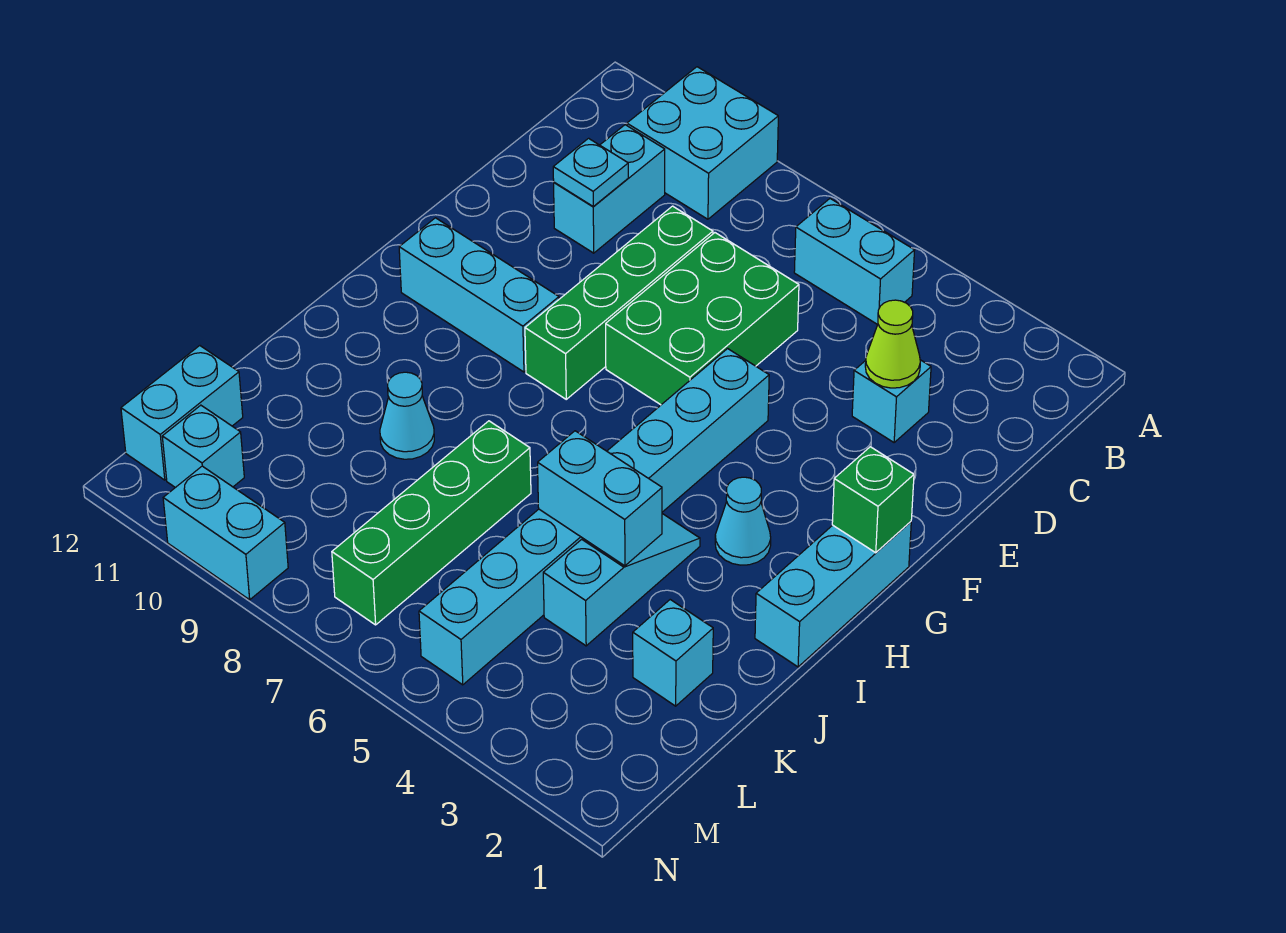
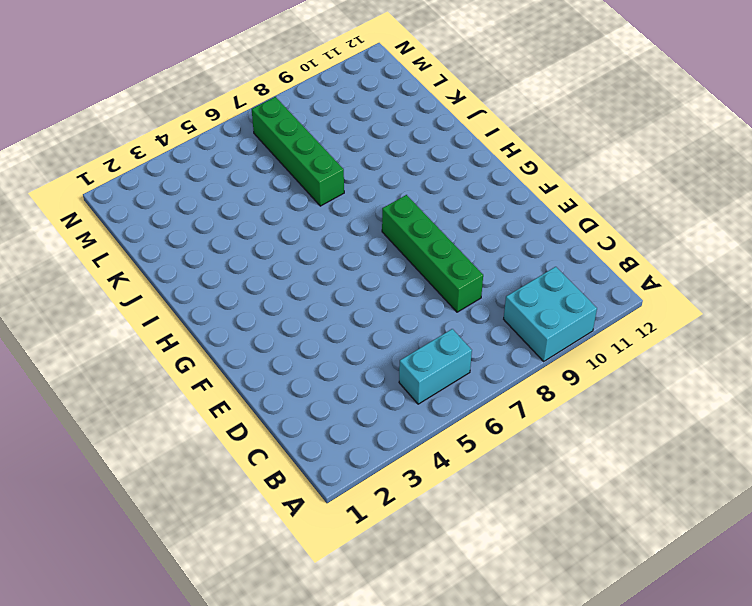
none -> cyan 1x2 brick [554,125,665,253]
none -> cyan 1x1 brick [852,360,931,442]
none -> green 2x3 brick [606,233,799,405]

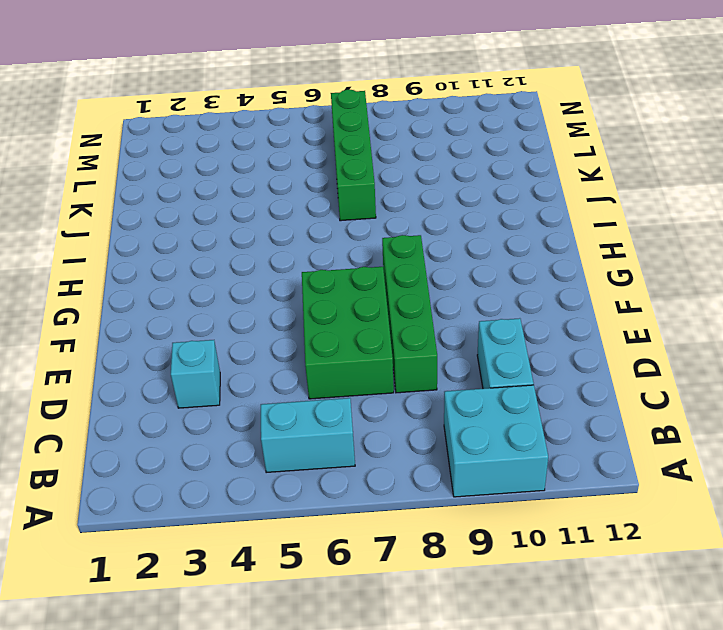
none -> cyan 1x8 brick [419,349,769,685]
none -> cyan 1x3 brick [755,522,911,667]
none -> cyan 1x3 brick [399,218,559,372]

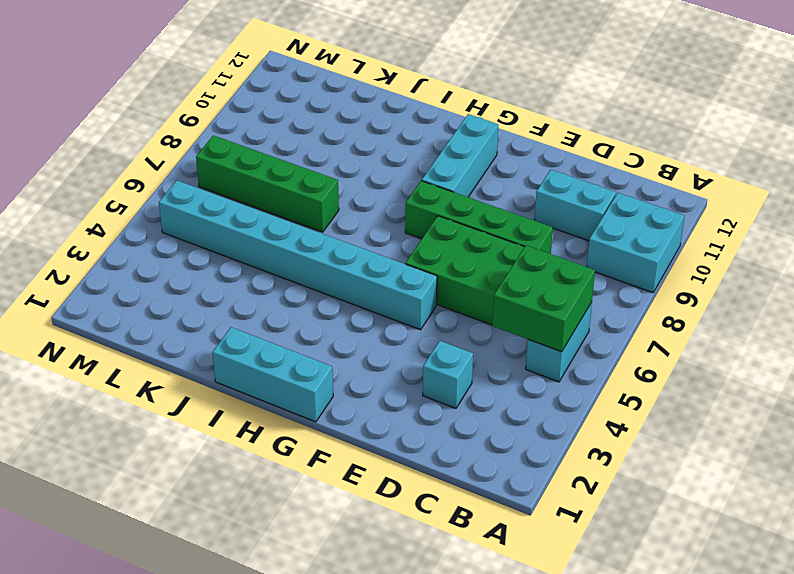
green 2x2 brick [492,245,595,352] -> none
none -> cyan 1x1 cone [715,477,771,565]
none -> cyan 1x3 slope [543,514,700,646]
none -> cyan 1x1 cone [380,372,434,459]

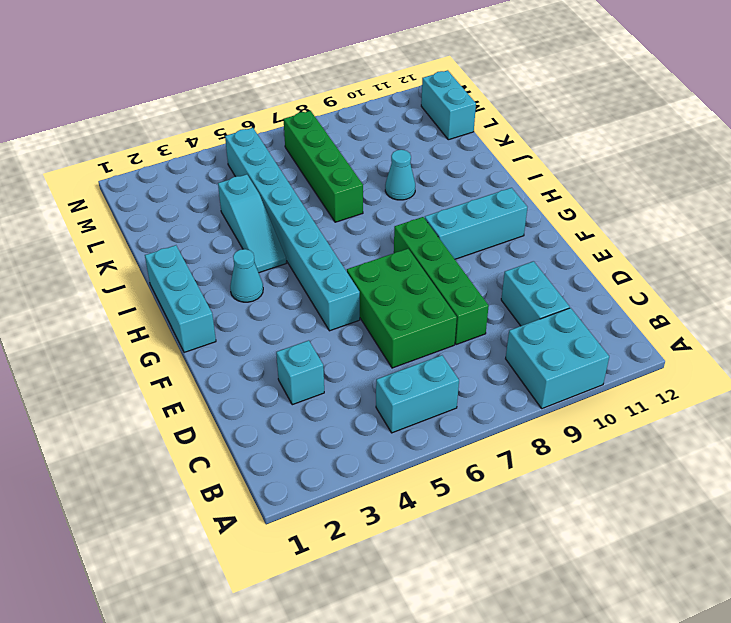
none -> cyan 1x1 brick [633,600,713,706]
none -> cyan 1x1 brick [162,405,244,488]
none -> cyan 1x2 brick [163,466,288,600]

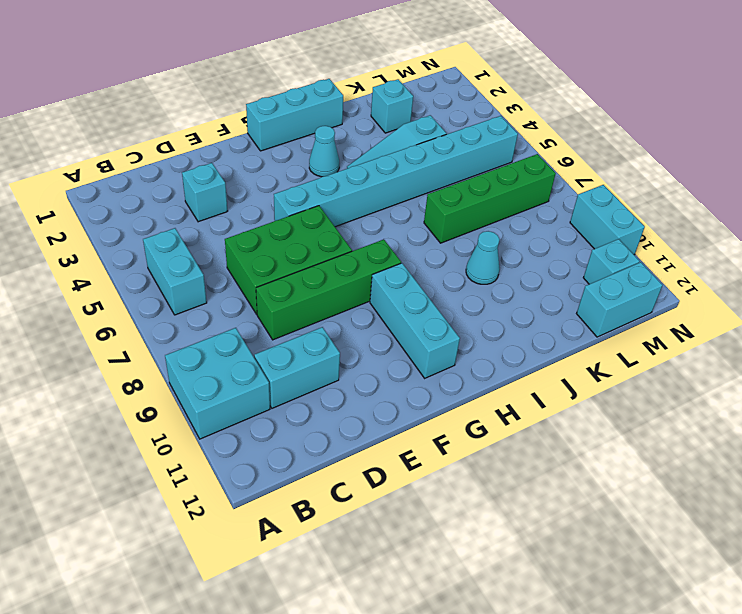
none -> lime 1x1 cone [865,300,920,388]
none -> cyan 1x1 plate [553,138,628,207]
none -> green 1x1 brick [832,447,914,553]

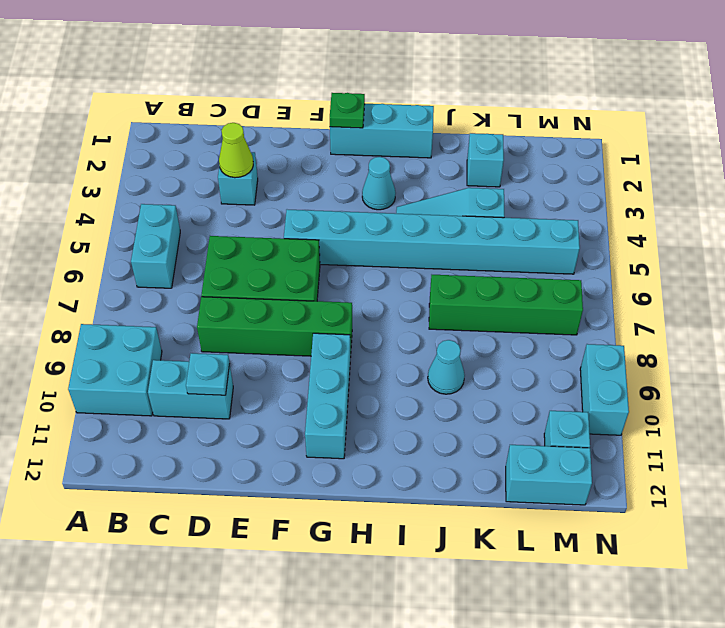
green 1x1 plate [330,93,365,128] -> green 1x1 brick [832,447,914,553]
none -> cyan 1x2 brick [538,431,662,566]

